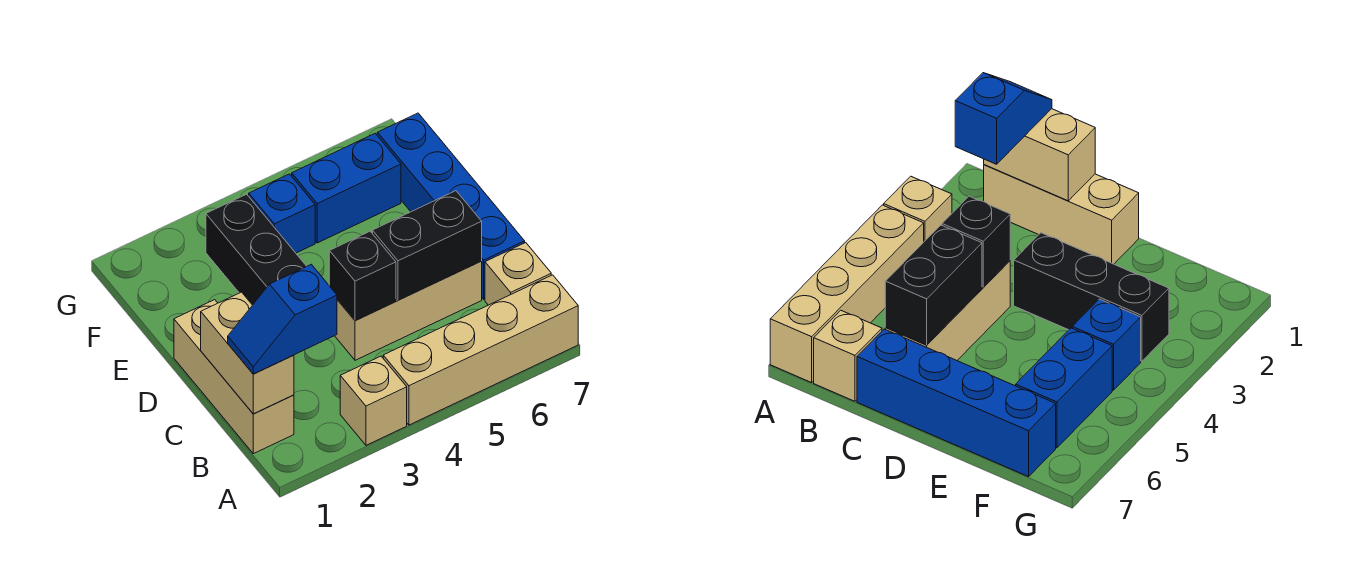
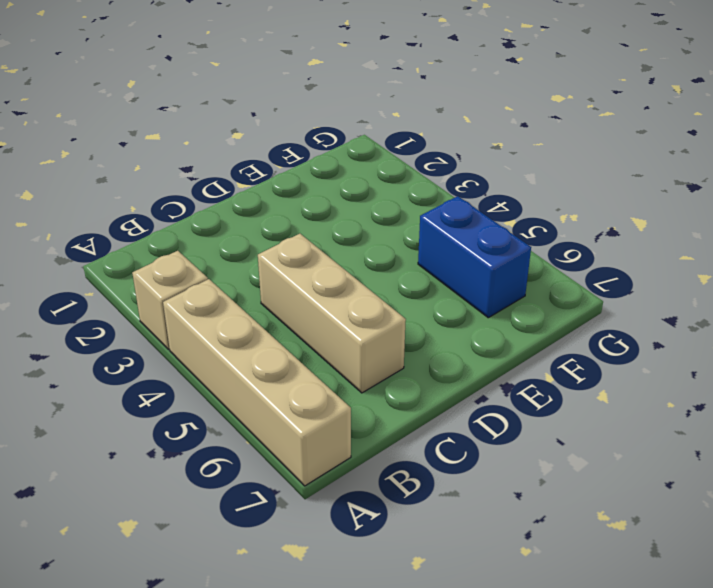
none -> tan 1x3 brick [174,300,294,454]
none -> tan 1x1 brick [485,243,551,305]
none -> blue 1x4 brick [377,113,525,299]

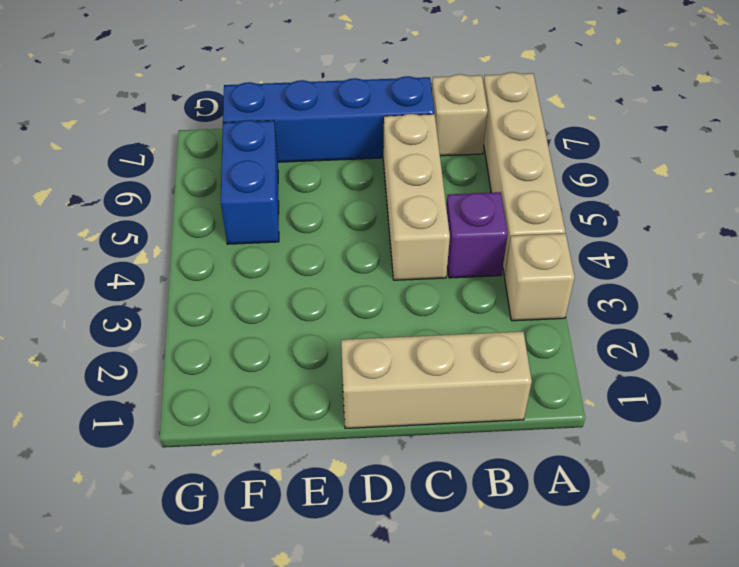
purple 1x1 brick [446,192,508,278] -> none
none -> black 1x3 brick [206,194,307,305]
none -> blue 1x1 brick [249,174,315,253]
none -> tan 1x2 brick [201,292,294,414]

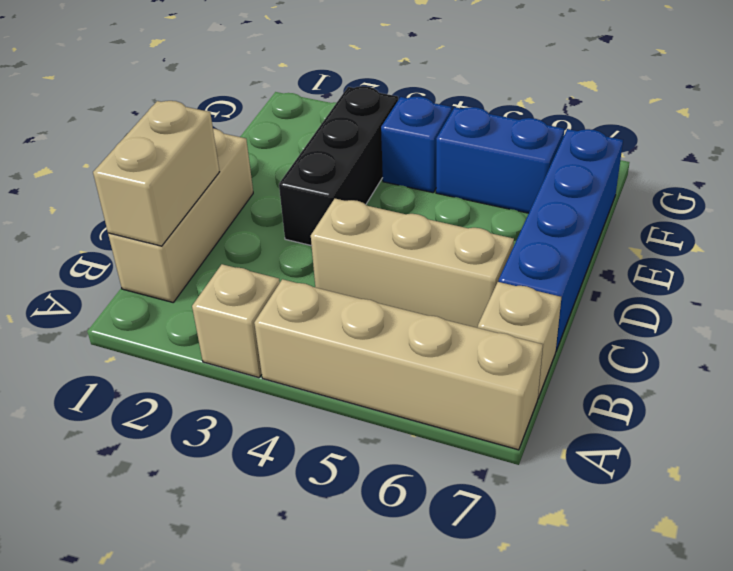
none -> black 1x1 brick [329,231,396,321]
none -> black 1x2 brick [372,191,482,300]
none -> blue 1x2 slope [228,264,337,374]

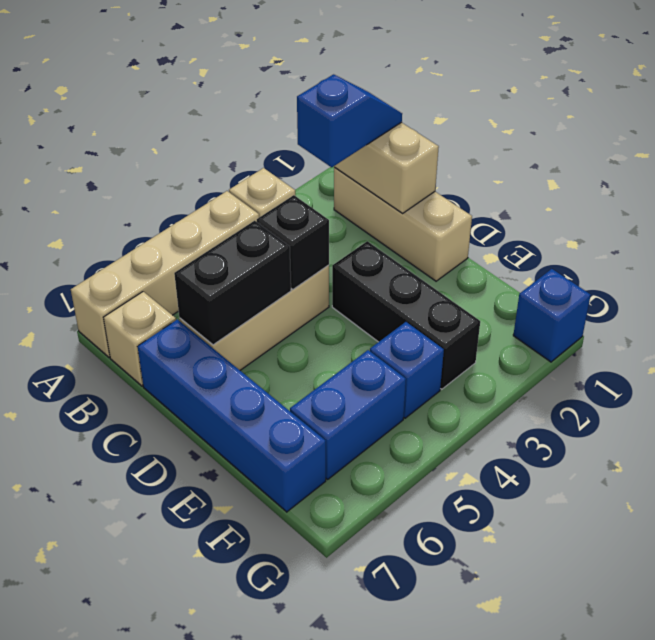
blue 1x1 brick [513,269,591,362] -> none

